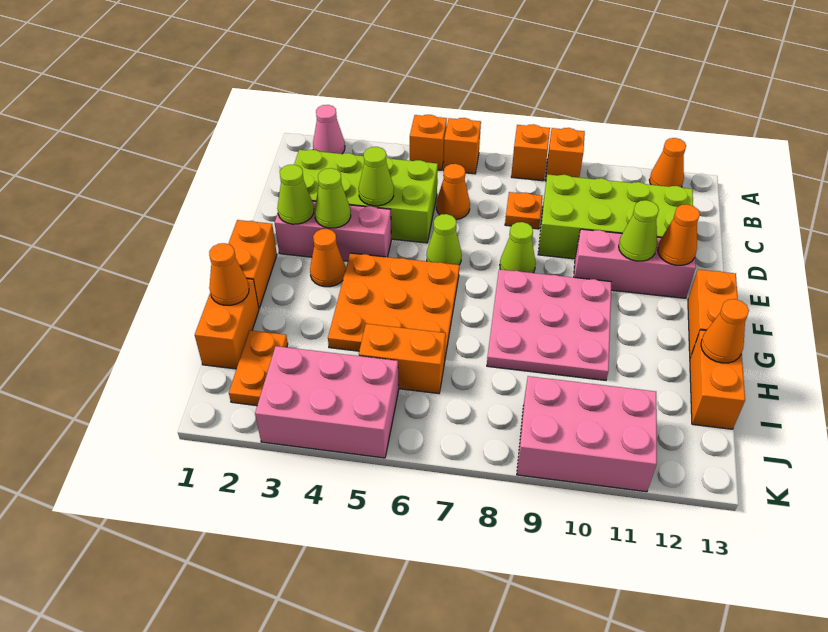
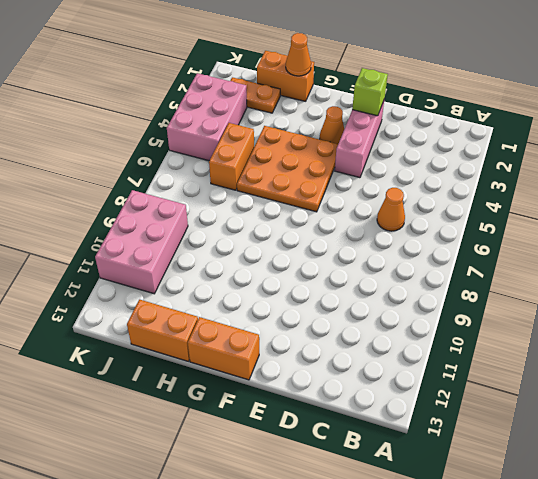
lime 1x1 brick [352,68,388,116] -> lime 1x1 cone [277,164,314,224]
none -> pink 1x1 cone [313,105,345,154]
none -> orange 1x1 brick [410,115,447,170]
none -> orange 1x1 brick [443,118,481,174]
none -> orange 1x1 brick [511,124,550,181]

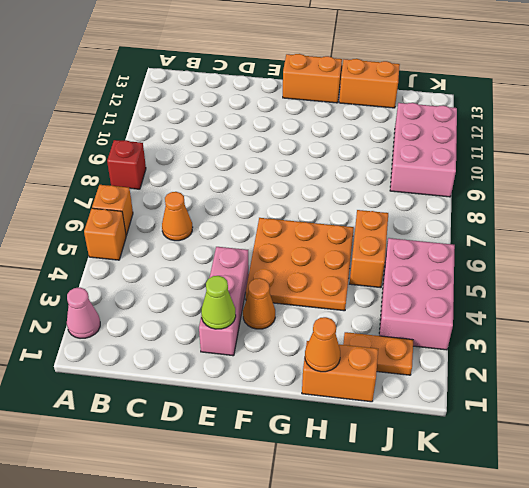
red 1x1 brick [107,140,146,189] -> orange 1x1 brick [511,124,550,181]
none -> orange 1x1 brick [545,128,585,181]
none -> orange 1x1 cone [649,138,686,187]
none -> lime 2x4 brick [294,150,438,243]
none -> orange 1x1 plate [505,192,542,229]

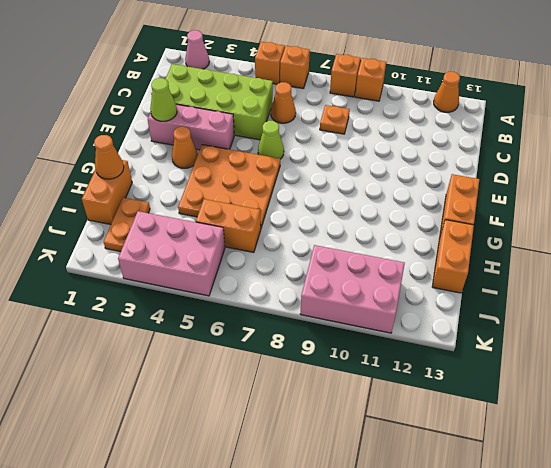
none -> lime 2x4 brick [538,174,693,259]
none -> lime 1x1 cone [500,222,536,273]
none -> pink 1x3 brick [574,229,696,298]
none -> orange 1x2 brick [228,220,277,308]

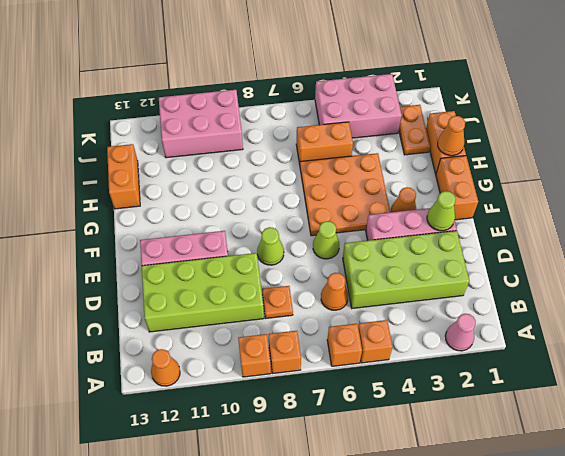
none -> pink 3x3 plate [487,269,611,380]
none -> orange 1x2 brick [688,269,738,358]
none -> lime 1x1 cone [359,147,394,206]
none -> lime 1x1 cone [314,168,351,228]

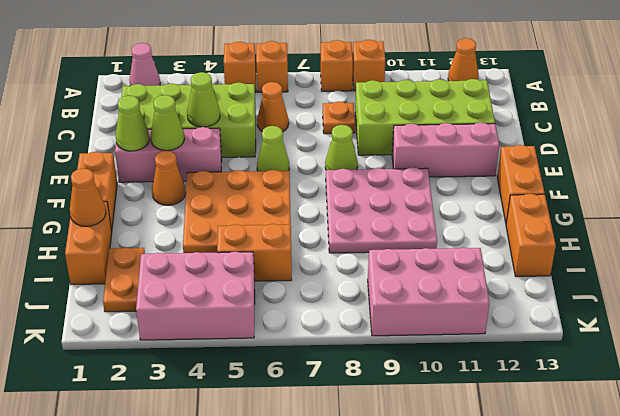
none -> lime 1x1 cone [619,200,659,261]
none -> orange 1x1 cone [658,204,700,265]
none -> orange 1x1 cone [701,299,749,363]

